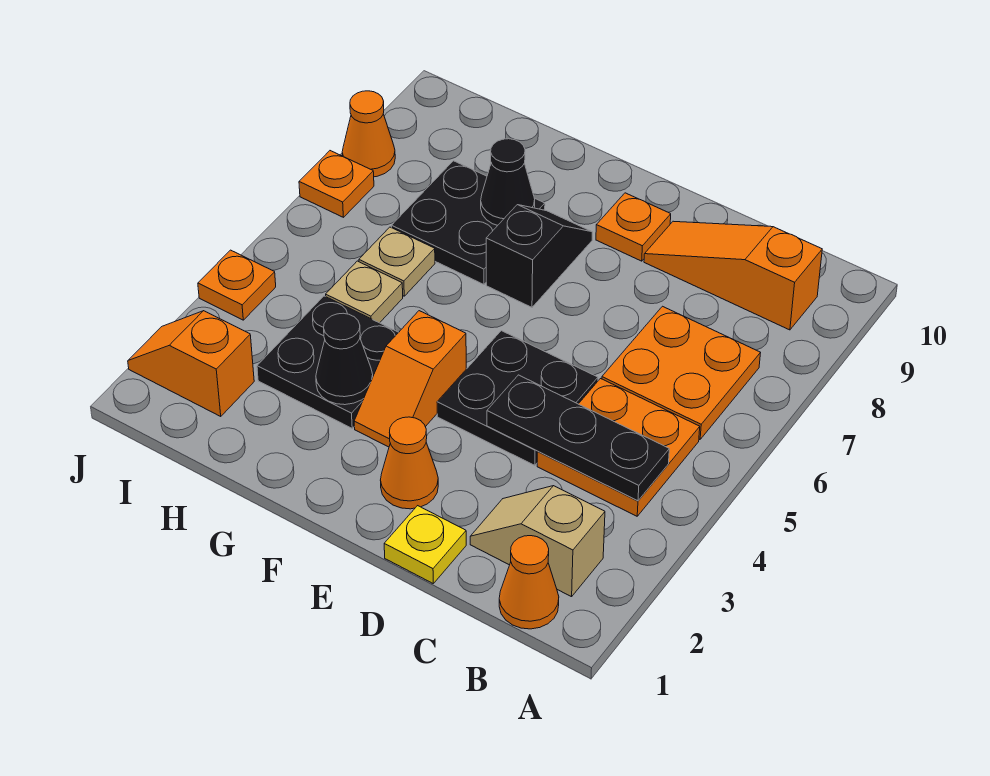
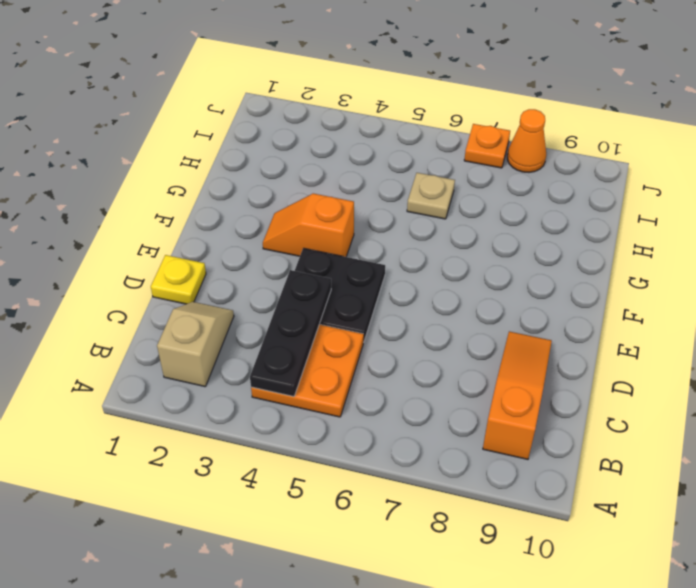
none -> orange 1x1 cone [499,536,559,629]
none -> orange 2x2 plate [602,306,760,439]
none -> orange 1x1 cone [381,417,438,509]

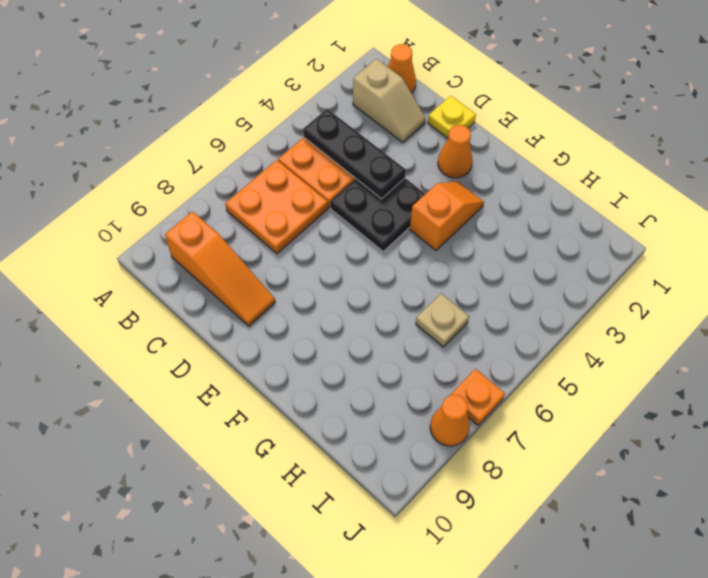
none -> orange 1x1 plate [596,193,671,261]
none -> black 1x2 slope [486,205,592,307]
none -> black 2x2 plate [257,296,399,428]

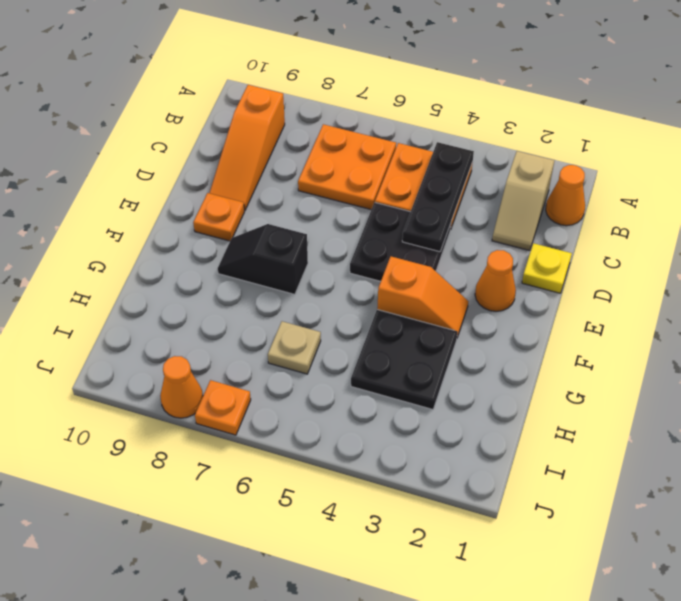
none -> black 2x2 plate [391,161,545,284]
none -> tan 1x1 plate [326,261,403,323]
none -> orange 1x2 slope [128,311,254,416]

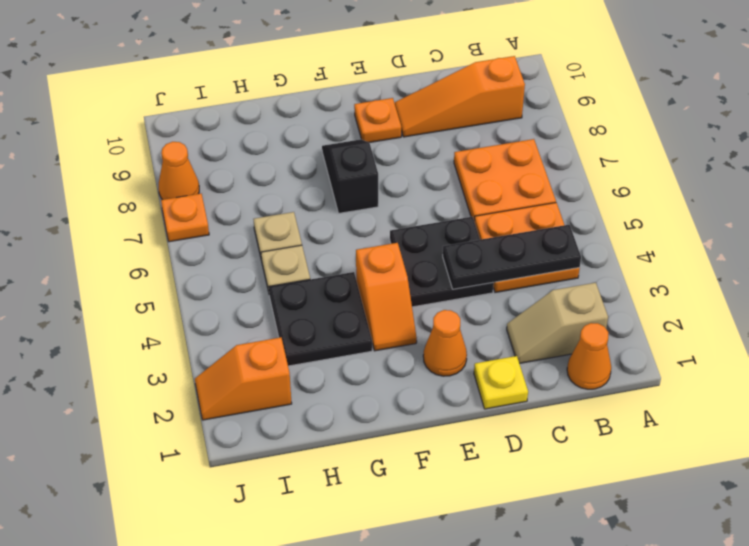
none -> black 2x2 plate [391,161,545,284]
none -> orange 1x1 plate [198,250,276,320]
none -> black 1x1 cone [316,313,373,405]

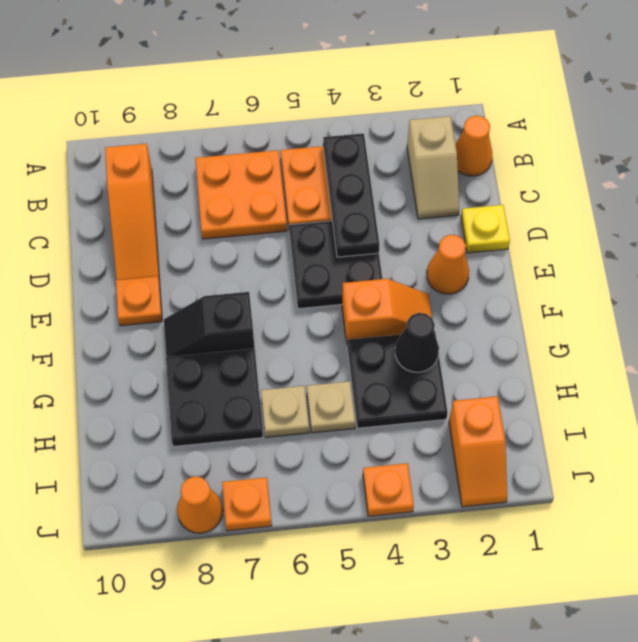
none -> black 1x1 cone [481,139,535,225]

